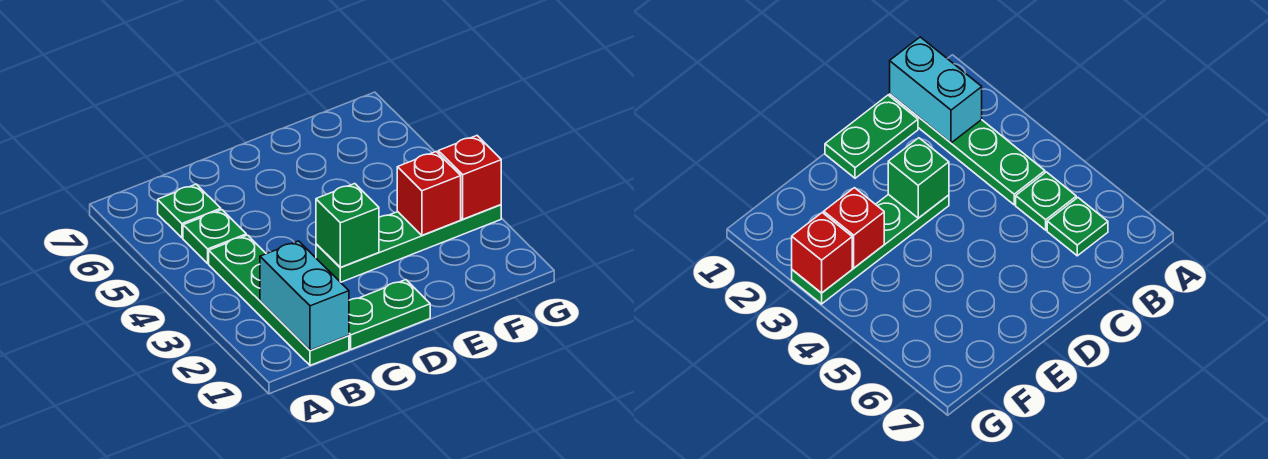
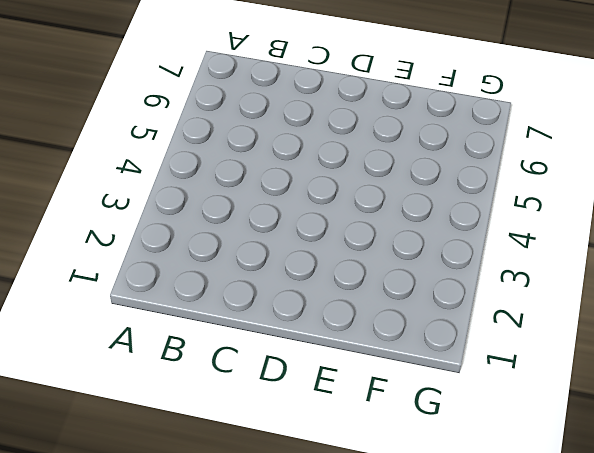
none -> green 1x4 plate [209,235,349,365]
none -> green 1x1 plate [183,210,246,263]

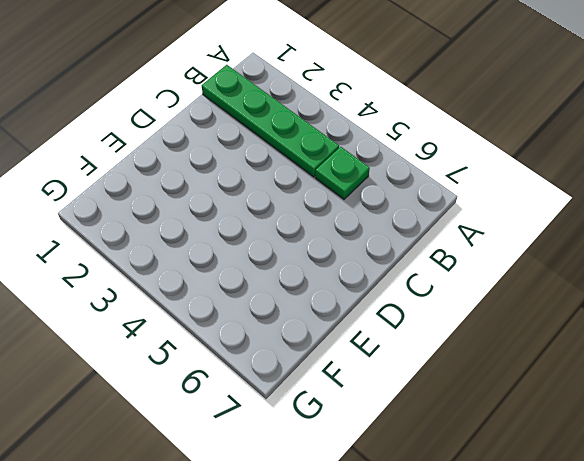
none -> green 1x1 plate [158,184,221,238]
none -> green 1x2 plate [349,280,430,349]

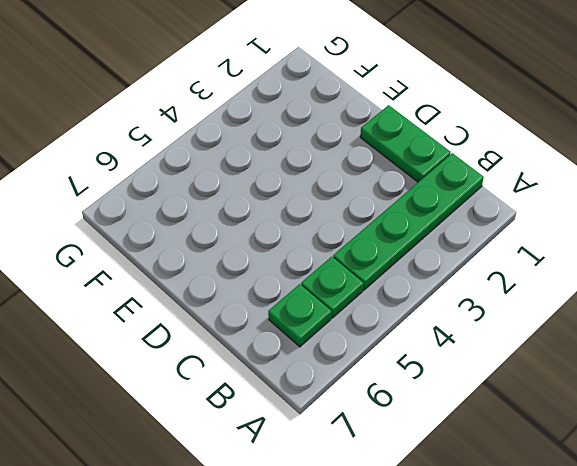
none -> green 1x4 plate [316,205,501,282]
none -> cyan 1x2 brick [260,241,349,350]

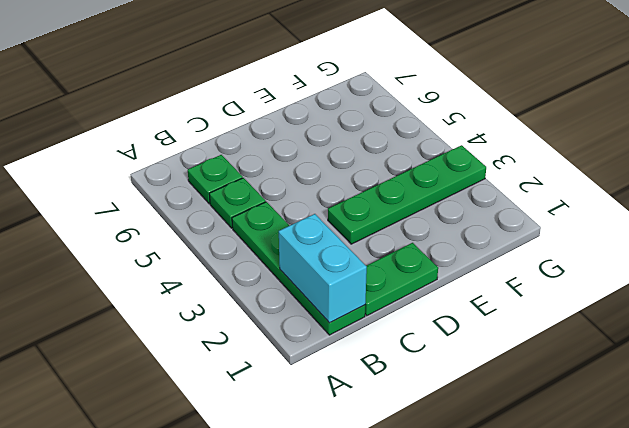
none -> green 1x1 brick [316,184,379,267]
none -> red 1x1 brick [397,152,461,235]

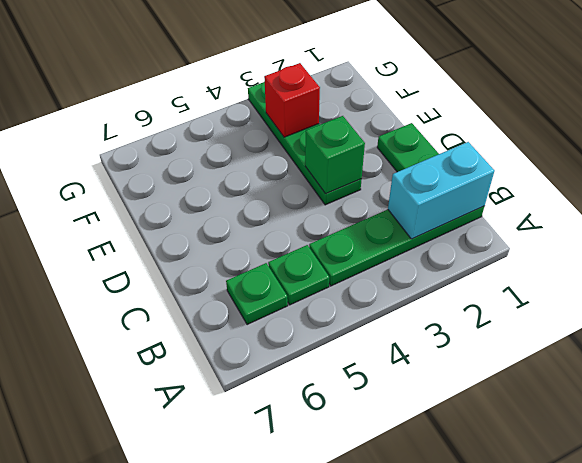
none -> red 1x1 brick [438,136,501,219]

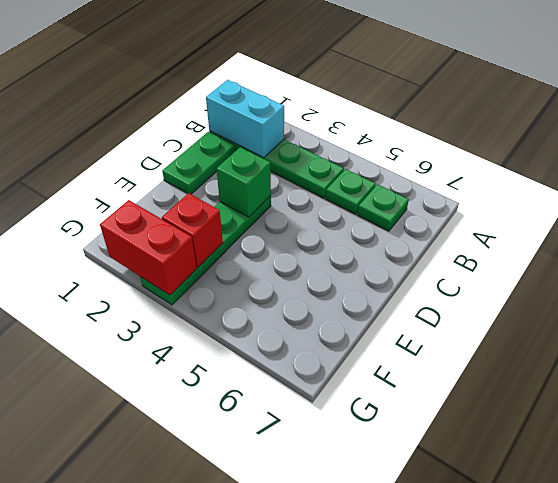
red 1x2 brick [100,200,197,295] -> red 1x1 brick [438,136,501,219]

